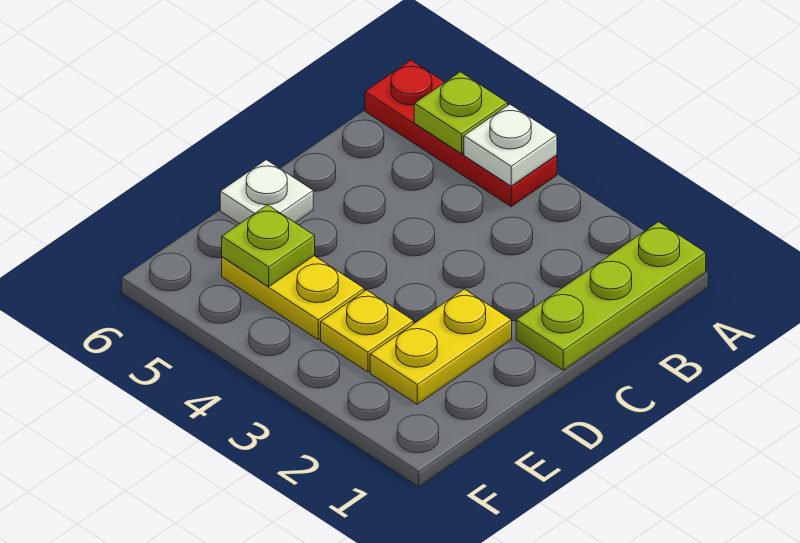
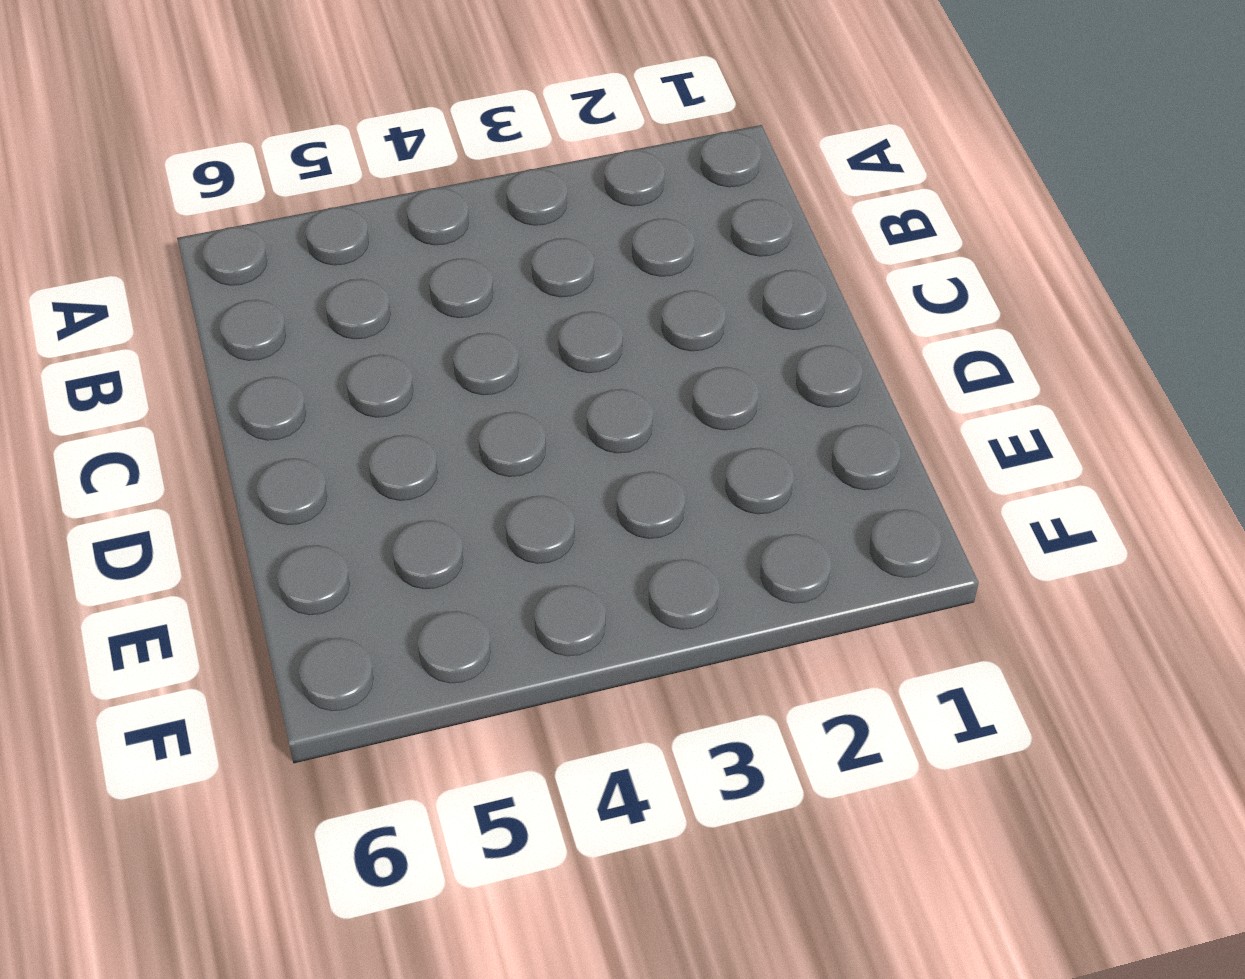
none -> lime 1x3 plate [516,222,706,370]
none -> red 1x3 plate [365,60,557,207]

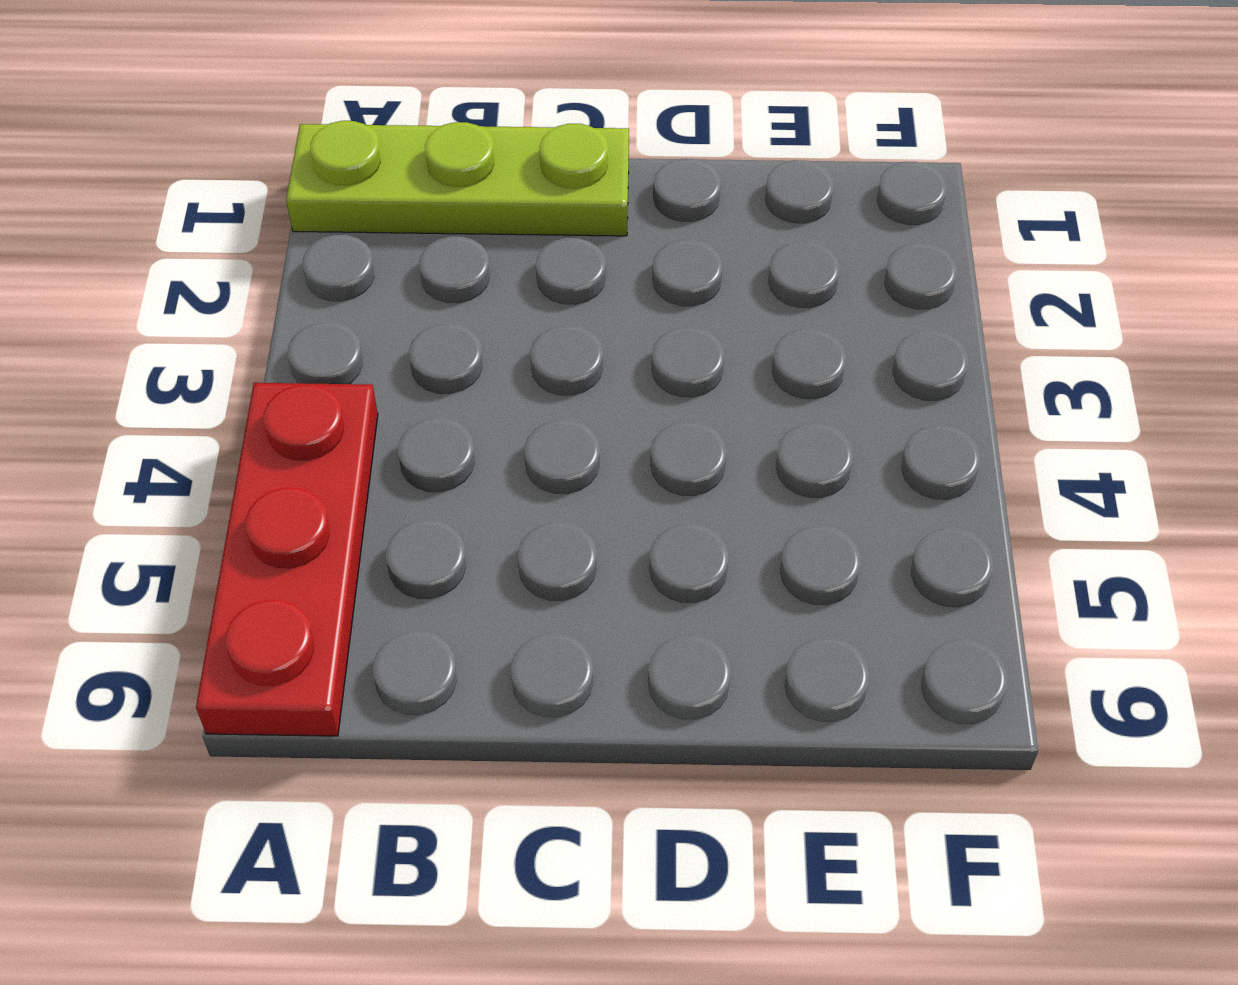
none -> yellow 1x2 plate [370,289,512,404]
none -> white 1x1 plate [220,160,313,224]

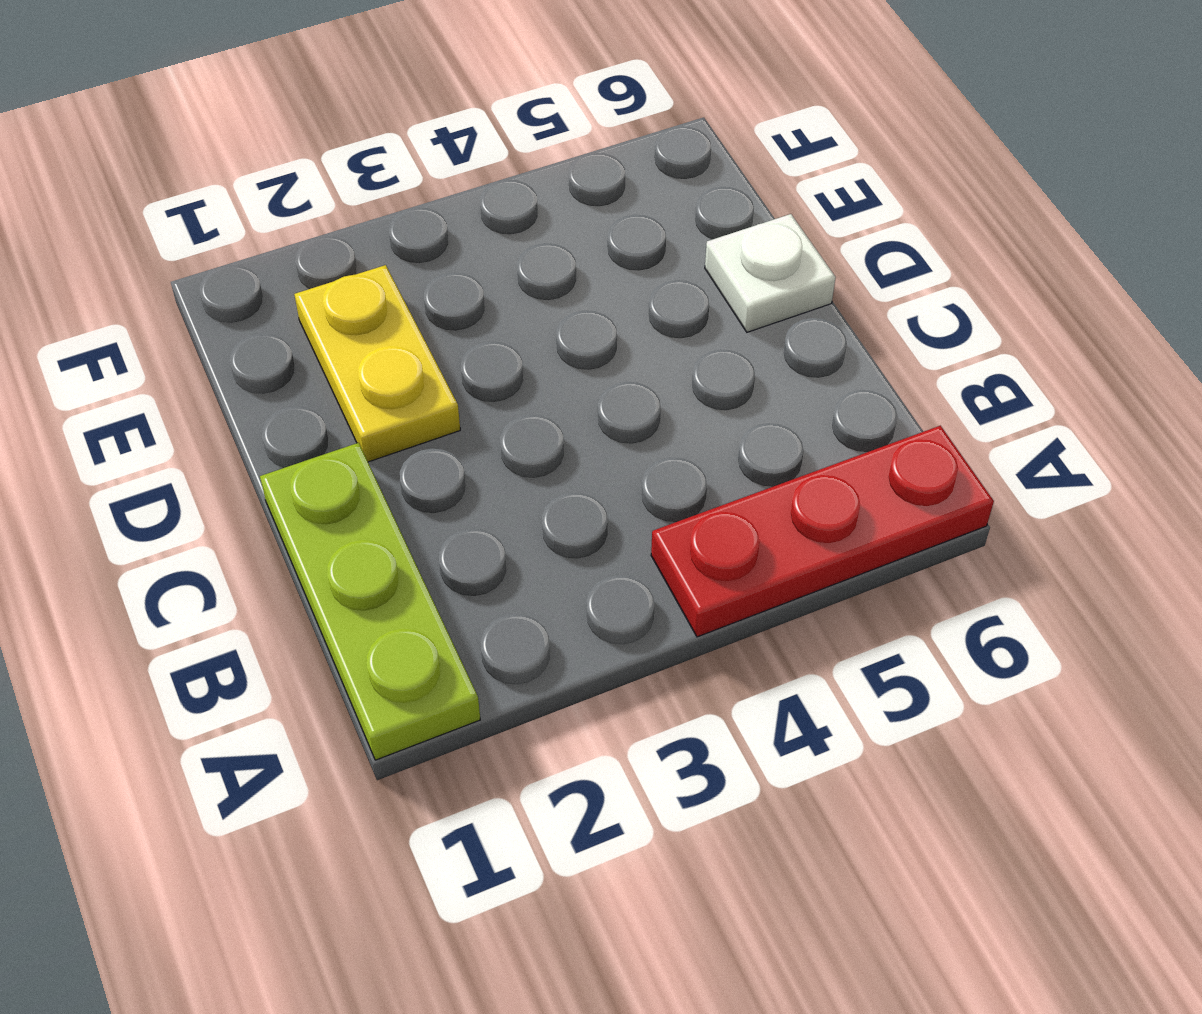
none -> yellow 1x1 plate [321,290,414,372]
none -> yellow 1x2 plate [222,256,364,339]

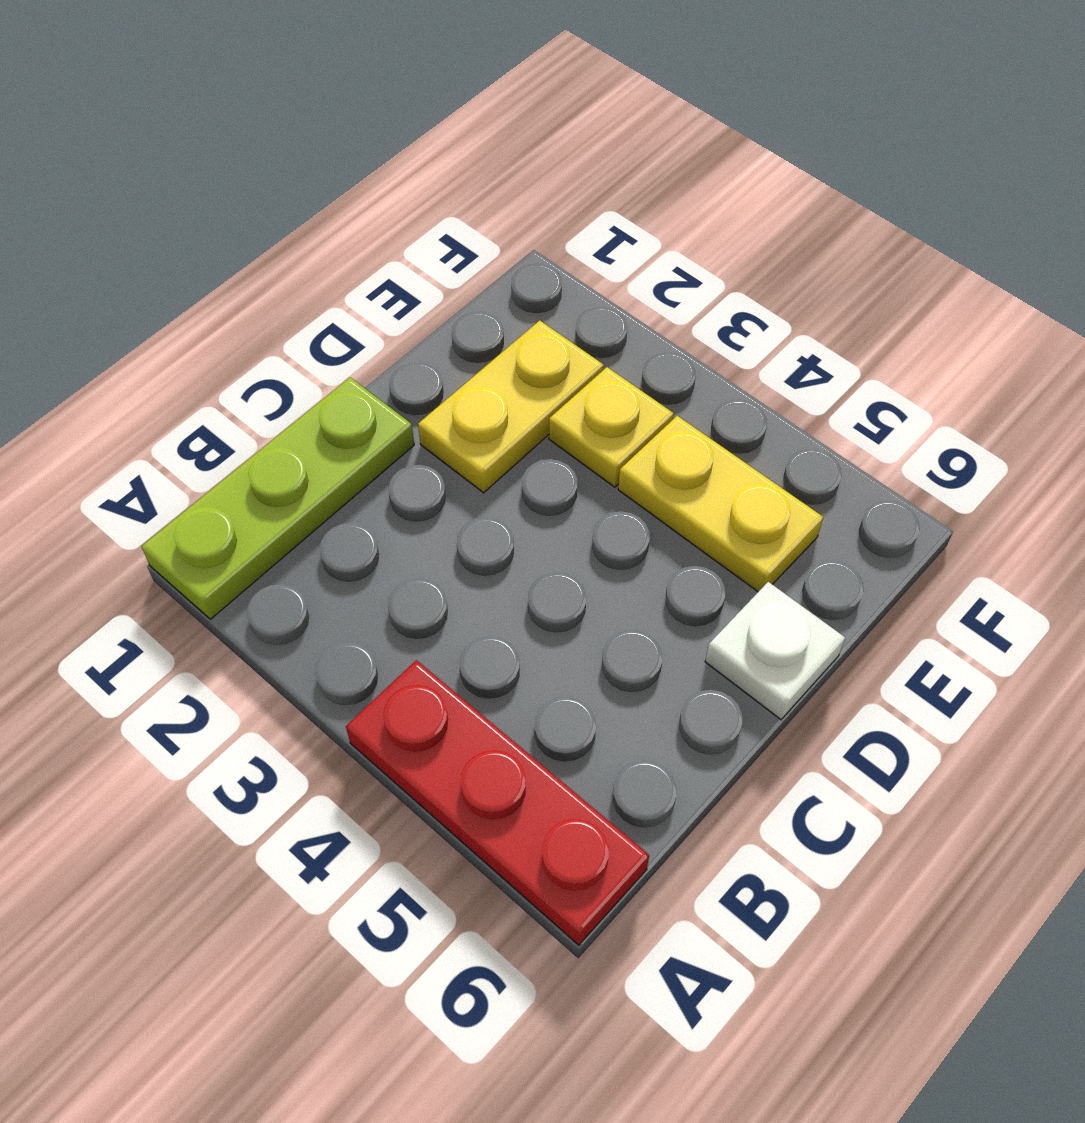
none -> white 1x1 plate [464,104,557,186]
none -> lime 1x1 plate [414,72,508,154]

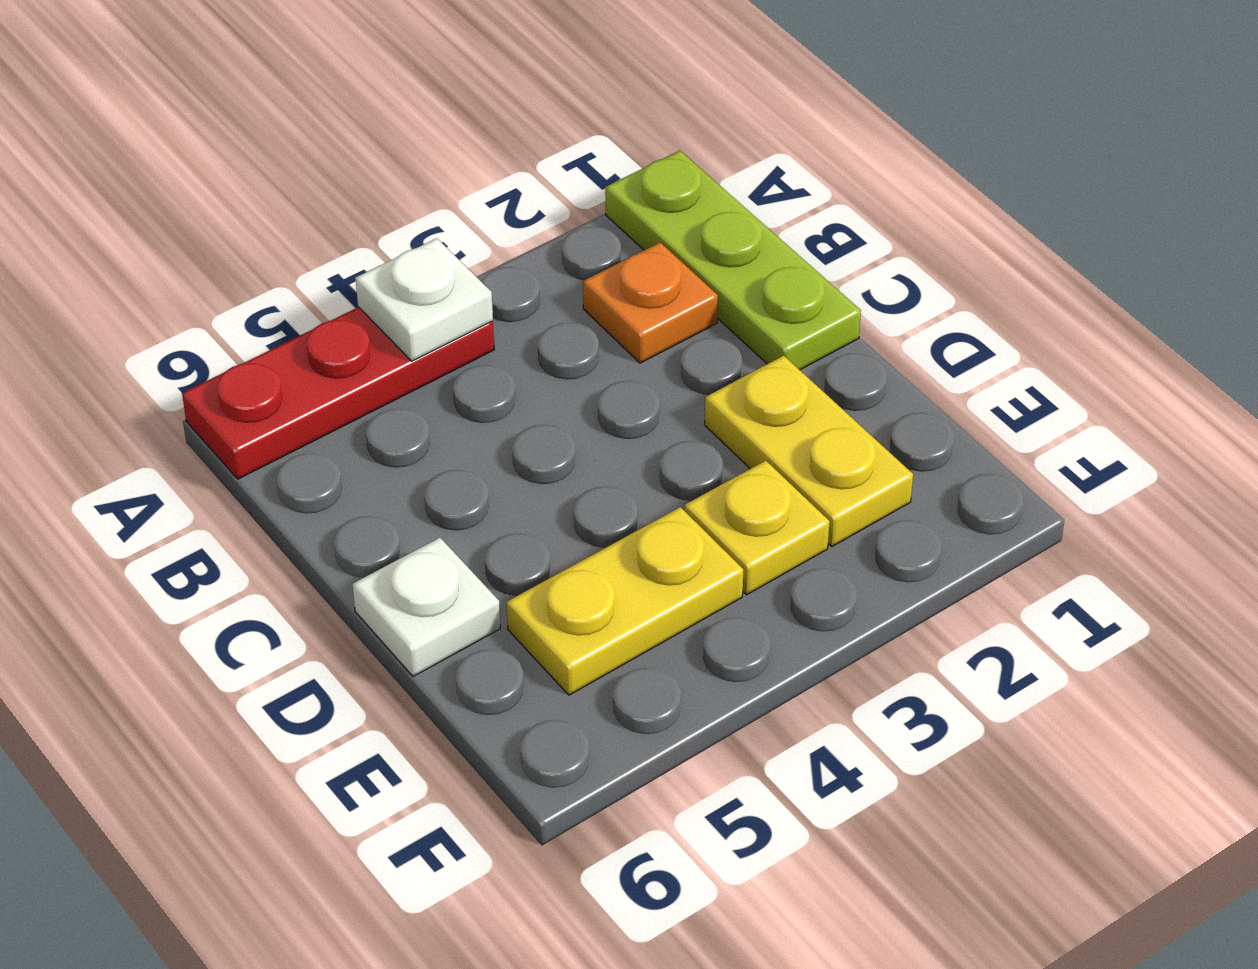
orange 1x1 plate [583,242,718,363] -> none
none -> lime 1x1 plate [414,72,508,154]
none -> lime 1x1 plate [222,205,315,287]

